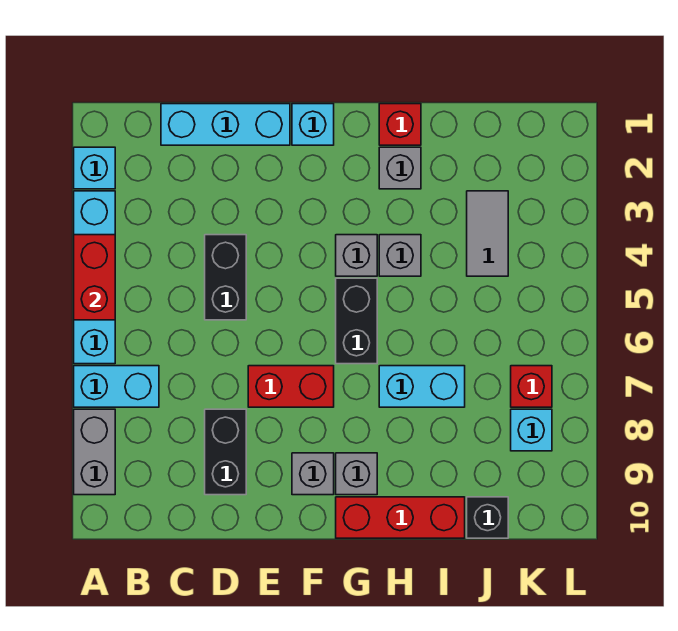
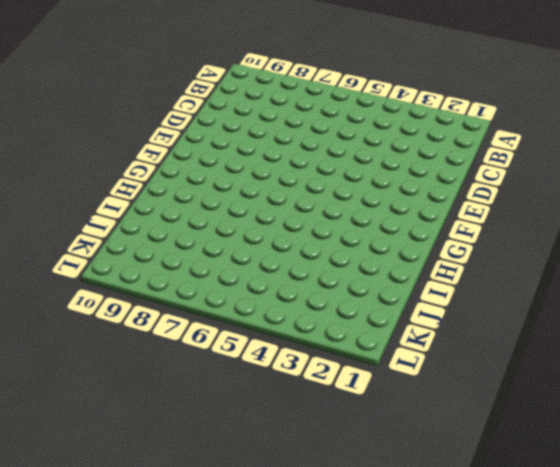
none -> cyan 1x1 brick [74,147,115,189]
none -> cyan 1x4 brick [74,191,115,364]
none -> cyan 1x2 brick [74,366,159,407]

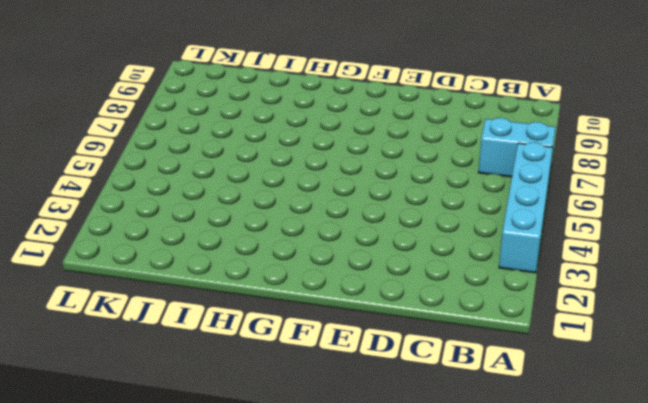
none -> cyan 1x1 brick [74,147,115,189]
none -> grey 1x2 brick [74,409,115,495]
none -> cyan 1x3 brick [161,104,290,145]

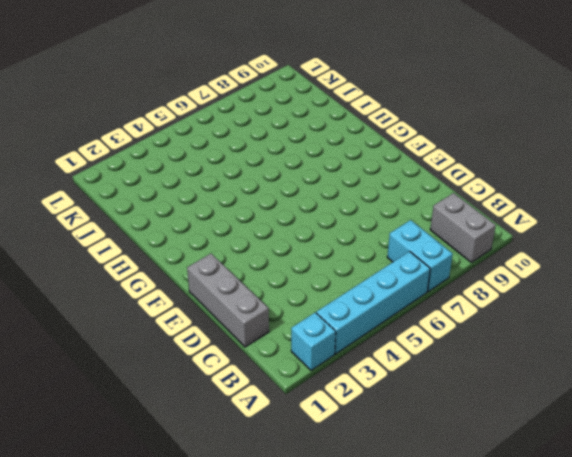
grey 1x2 brick [430,193,496,262] -> grey 1x2 brick turned to [74,409,115,495]
grey 1x3 brick [187,254,269,347] -> cyan 1x3 brick [161,104,290,145]
none -> black 1x2 brick [205,235,246,320]
none -> black 1x2 brick [205,409,246,495]
none -> red 1x2 brick [248,366,334,407]

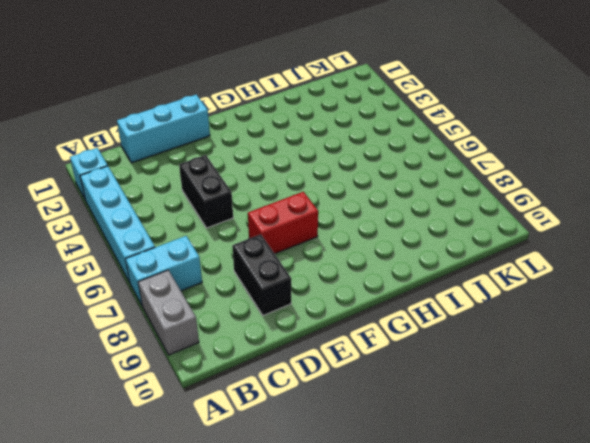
none -> cyan 1x1 brick [292,104,334,145]
none -> grey 1x1 brick [292,453,334,495]
none -> grey 1x1 brick [336,235,377,276]

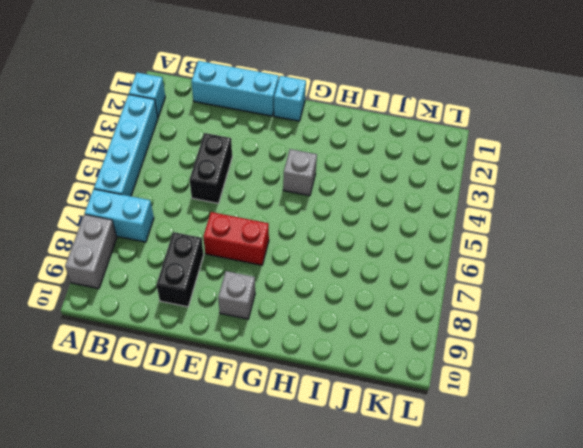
none -> black 1x2 brick [336,278,377,364]
none -> grey 1x1 brick [336,453,377,495]
none -> red 1x3 brick [336,497,465,538]

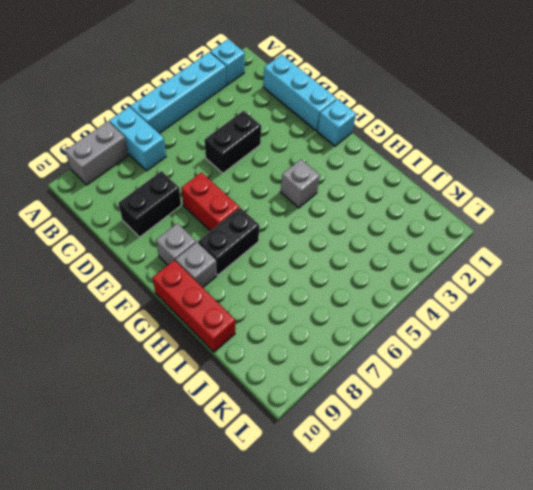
black 1x2 brick [198,208,259,275] -> black 1x2 brick moved to [336,278,377,364]
none -> red 1x1 brick [379,104,421,145]
none -> grey 1x1 brick [379,147,421,189]
none -> grey 1x1 brick [379,235,421,276]

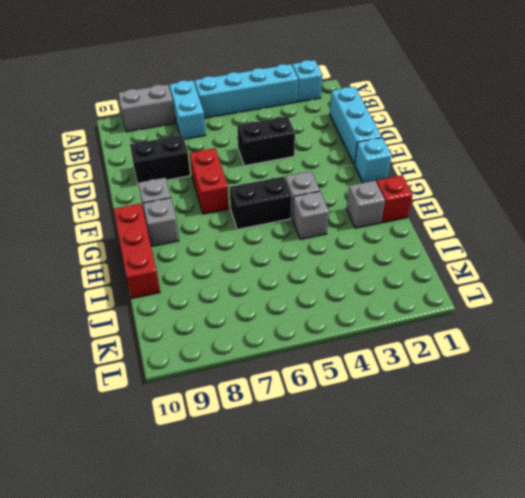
none -> cyan 1x2 brick [379,366,465,407]
none -> grey 1x2 tile [467,191,508,276]
none -> black 1x1 brick [467,497,508,538]

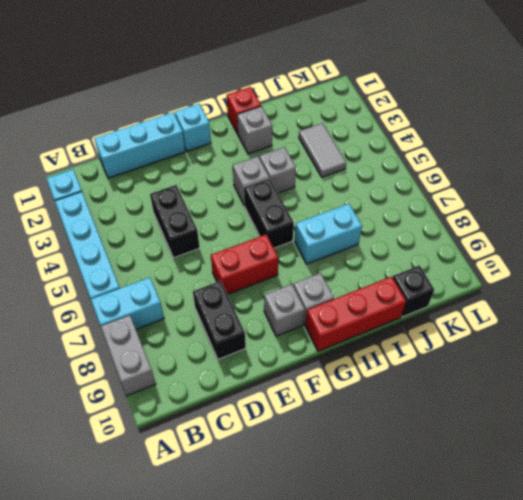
none -> red 1x1 brick [511,366,552,407]
none -> cyan 1x1 brick [511,409,552,451]
none -> red 1x2 brick [74,235,115,320]

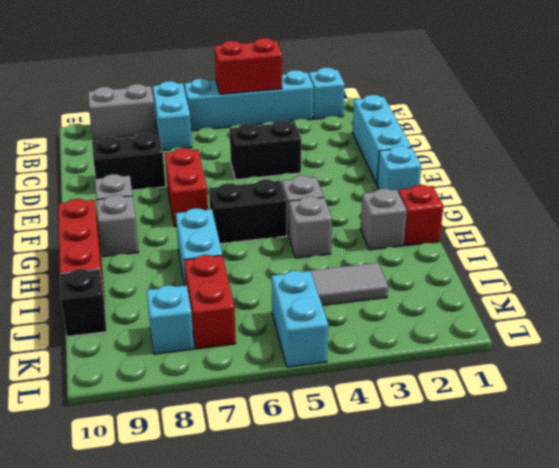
red 1x2 brick [184,255,236,349] -> red 1x1 brick [511,366,552,407]
cyan 1x2 brick [272,271,328,367] -> none

